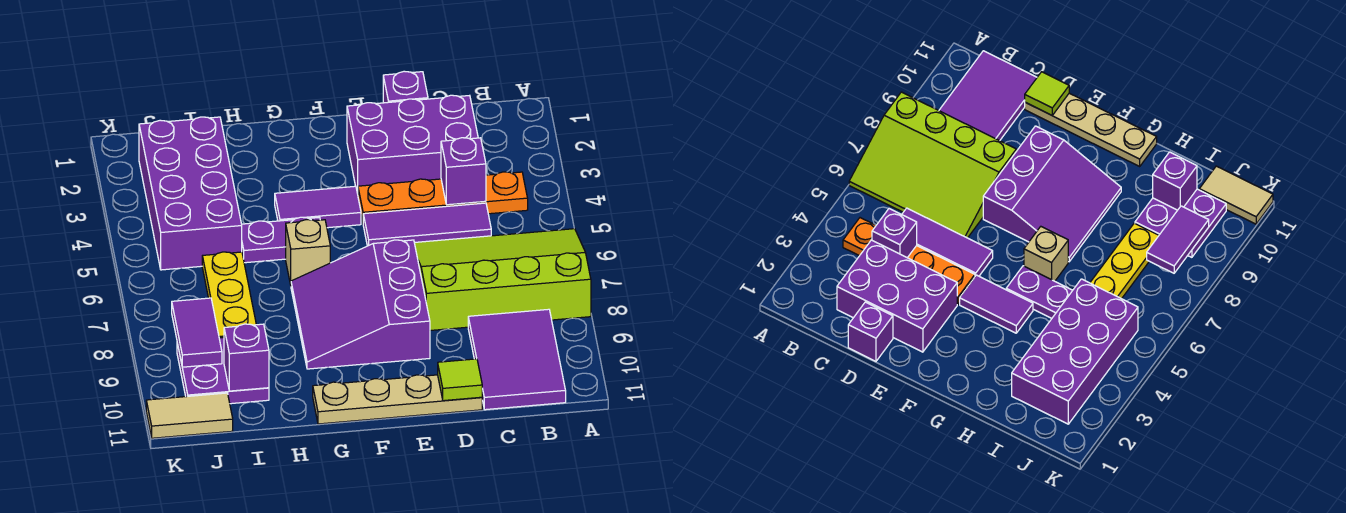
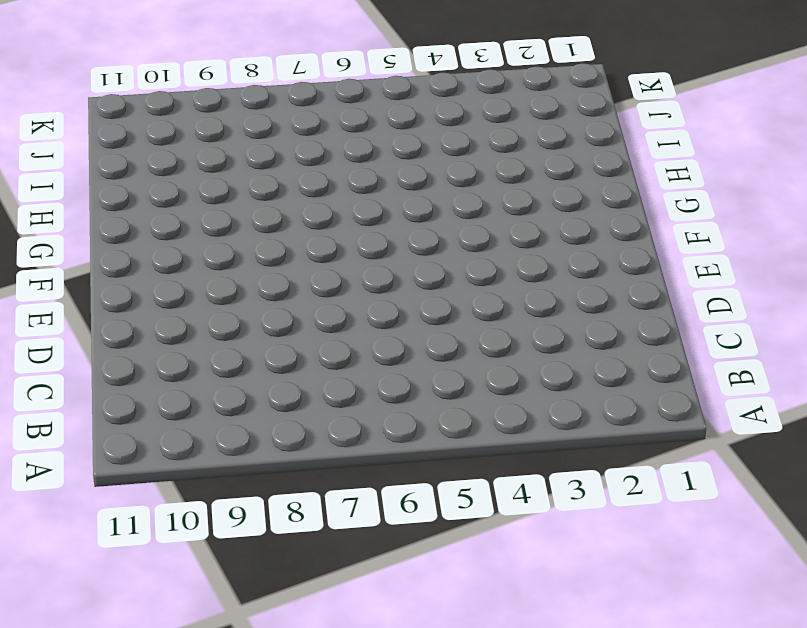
none -> lime 3x4 slope [414,229,591,331]
none -> orange 1x4 plate [358,172,528,221]
none -> purple 2x3 tile [468,309,566,410]

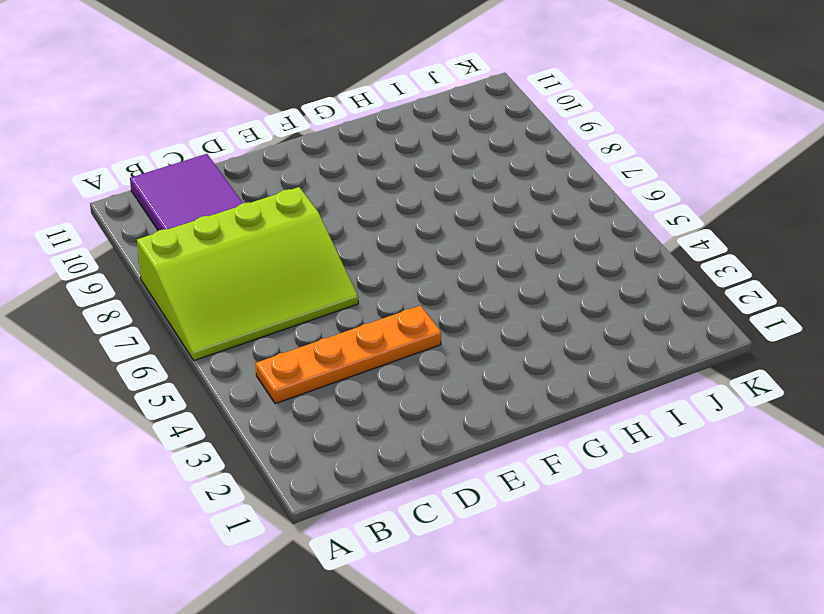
none -> purple 2x3 brick [347,95,478,194]
none -> purple 1x3 tile [363,203,491,246]
none -> purple 1x1 brick [383,71,428,103]

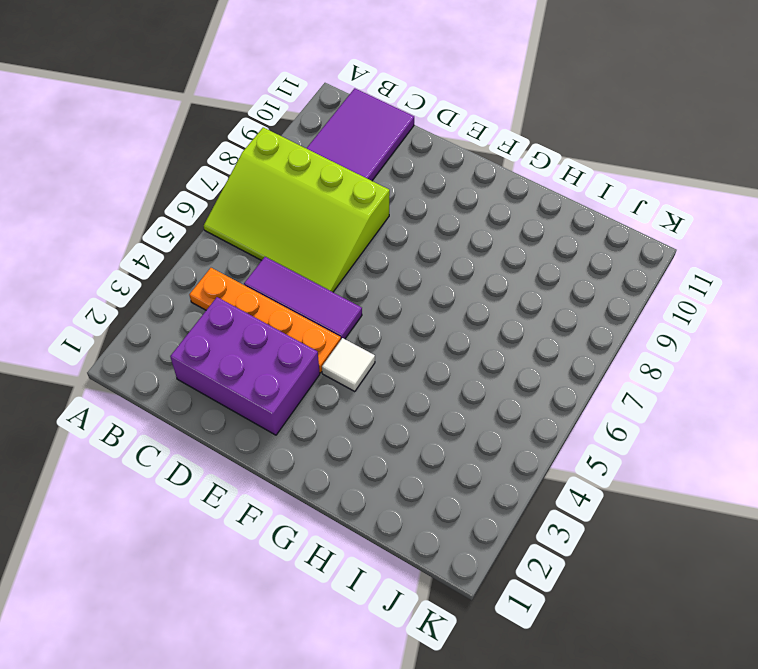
white 1x1 tile [322,338,375,392] -> purple 1x2 tile [275,186,361,228]
none -> purple 1x1 brick [383,71,428,103]
none -> tan 1x4 plate [313,375,482,424]
none -> purple 3x3 slope [291,240,430,369]

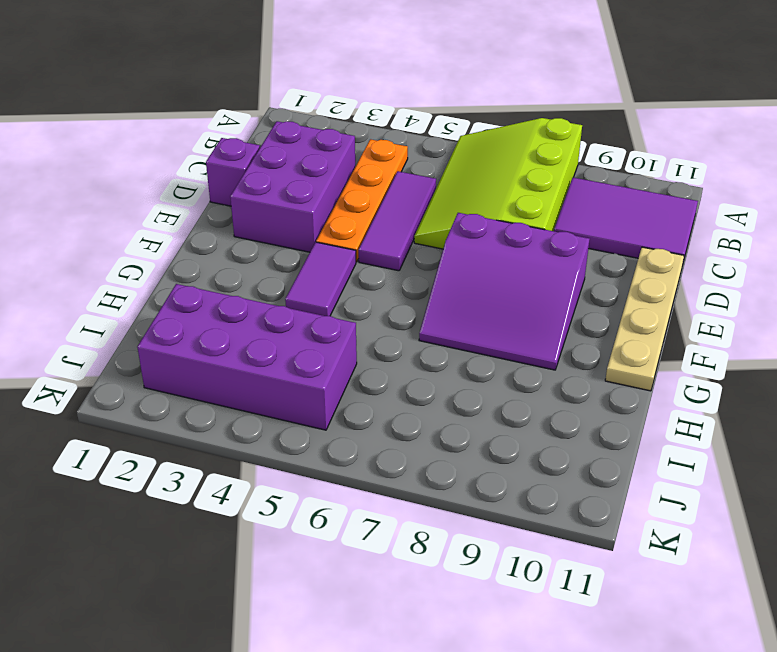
none -> purple 1x2 plate [242,217,320,263]
none -> tan 1x1 brick [286,220,330,285]
none -> yellow 1x3 plate [202,252,256,338]

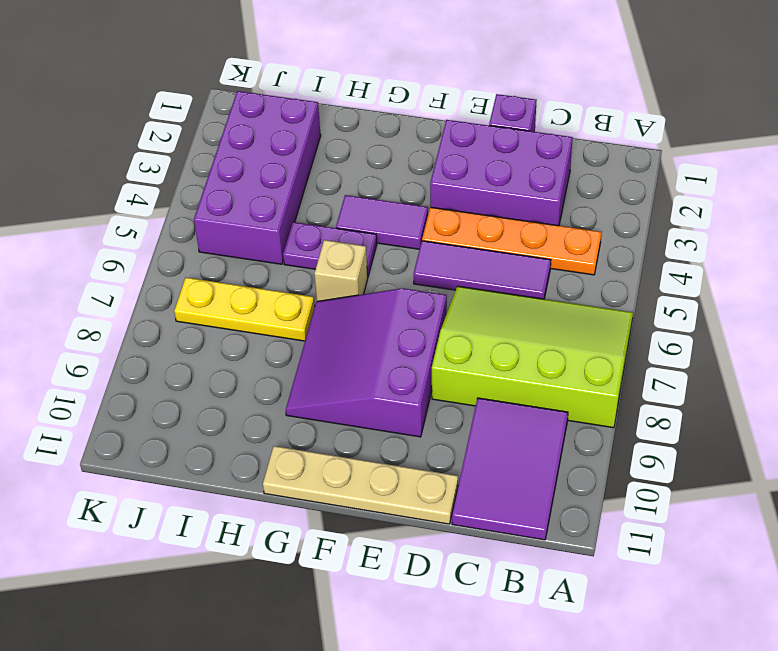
yellow 1x3 plate [174,278,315,341] -> yellow 1x3 plate turned to [202,252,256,338]
none -> purple 2x2 plate [177,337,269,404]
none -> tan 1x2 tile [146,393,233,438]
none -> purple 1x1 brick [441,138,486,205]

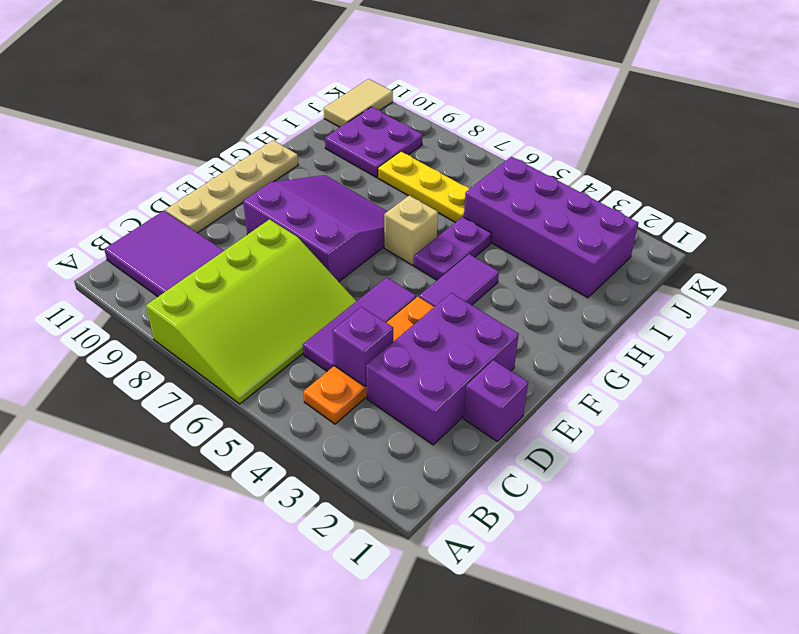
none -> lime 1x1 tile [438,359,482,401]
none -> purple 1x1 brick [224,324,269,391]
none -> purple 1x2 tile [172,298,222,367]

